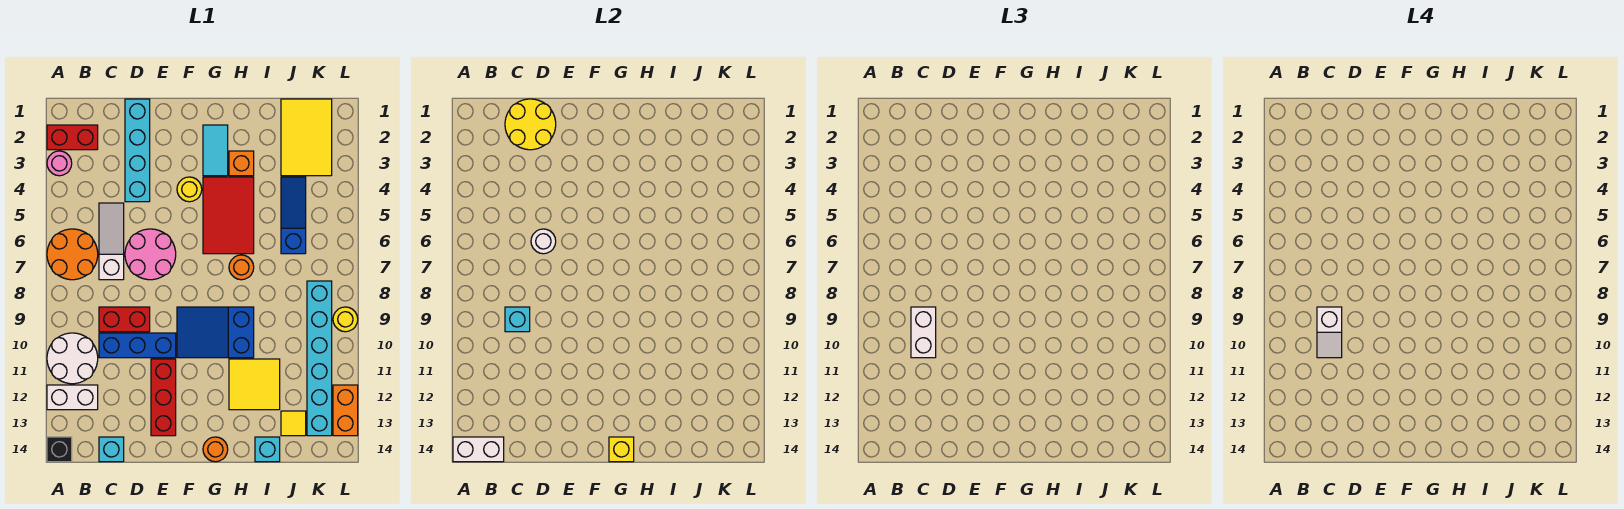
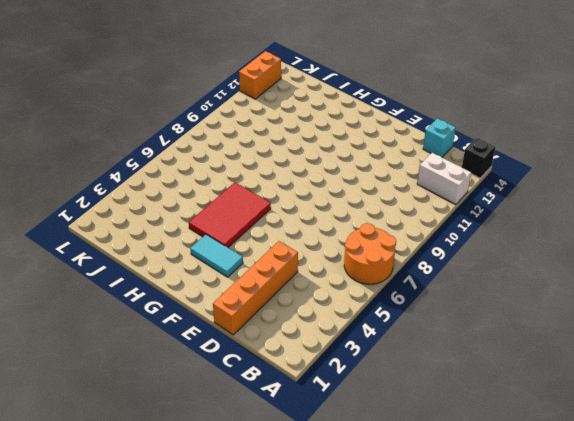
orange 1x4 brick [213,241,298,335] -> cyan 1x4 brick [125,99,150,202]
cyan 1x2 tile [190,234,243,277] -> cyan 1x2 tile turned to [203,125,228,176]
none -> red 1x2 brick [47,125,98,150]
none -> pink 1x1 round brick [47,151,72,176]
none -> white 2x2 round brick [47,333,98,384]
none -> white 1x3 slope [99,203,124,280]

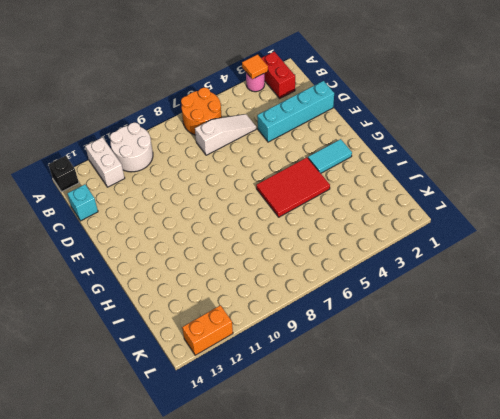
orange 1x1 tile [242,54,268,79] -> none
none -> red 1x2 brick [99,307,150,332]
none -> blue 1x3 brick [99,333,176,358]
none -> pink 2x2 round brick [125,229,176,280]
none -> red 1x3 brick [151,359,176,436]

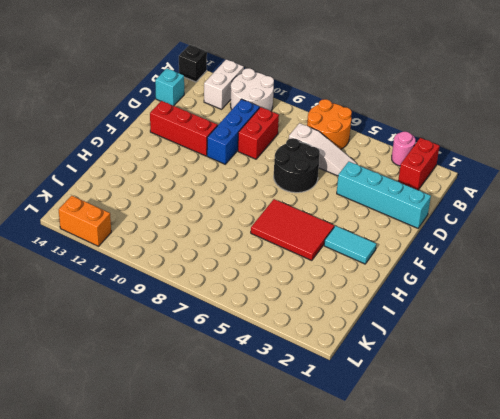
black 2x2 round brick [274,138,320,193] -> pink 2x2 round brick [125,229,176,280]
none -> yellow 1x1 round brick [177,177,202,202]
none -> blue 2x3 slope [177,307,254,358]
none -> orange 1x1 round brick [203,437,228,462]
none -> orange 1x1 brick [229,151,254,176]

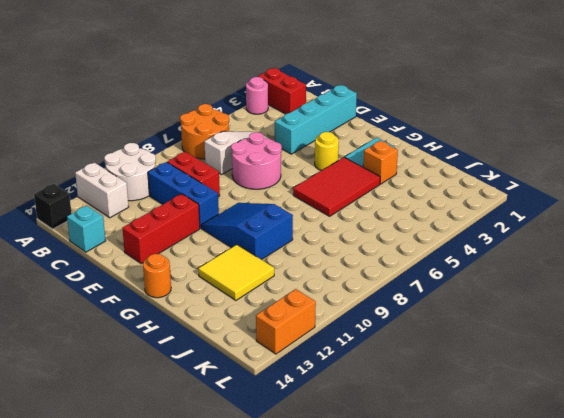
none -> orange 1x1 round brick [229,255,254,280]
none -> cyan 1x1 brick [255,437,280,462]
none -> yellow 2x3 tile [281,99,332,176]
none -> blue 1x3 slope [281,177,306,254]

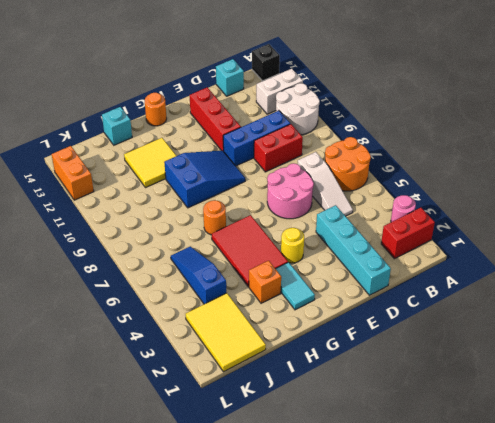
blue 1x3 slope [171,246,226,304] -> blue 1x3 slope turned to [281,177,306,254]
none -> yellow 1x1 tile [281,411,306,436]
none -> cyan 1x6 brick [307,281,332,436]
none -> yellow 1x1 round brick [333,307,358,332]
none -> white 1x2 brick [453,437,504,462]

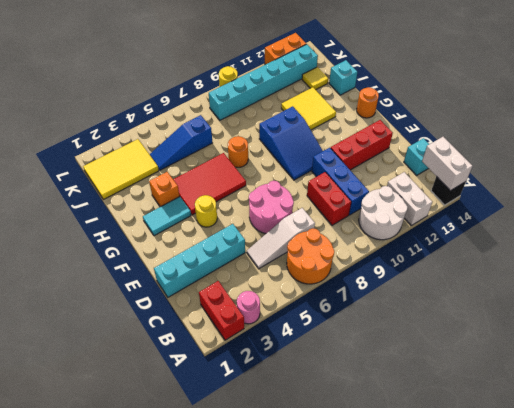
none -> yellow 2x2 round brick [505,99,556,150]
none -> cyan 1x1 brick [505,307,530,332]
none -> white 1x1 round brick [531,229,556,254]
none -> yellow 1x1 brick [609,437,634,462]

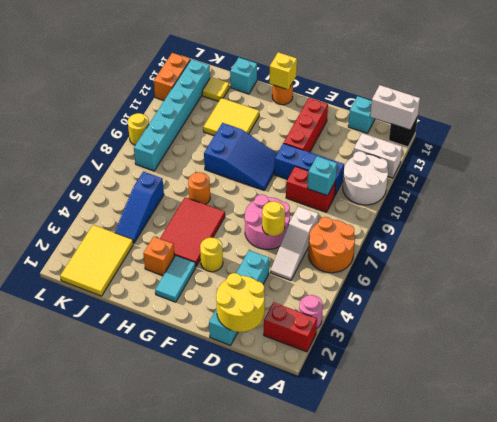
yellow 1x1 round brick [262,201,285,236] -> white 1x1 round brick [531,229,556,254]
none -> white 1x2 brick [911,307,936,358]
none -> white 1x2 slope [1317,307,1342,358]

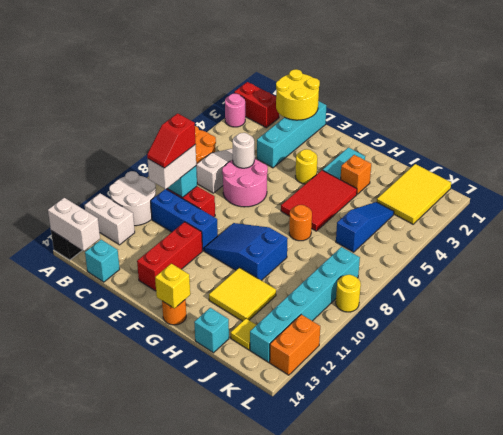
red 1x2 slope [147,113,195,168] -> white 1x2 slope [1317,307,1342,358]

